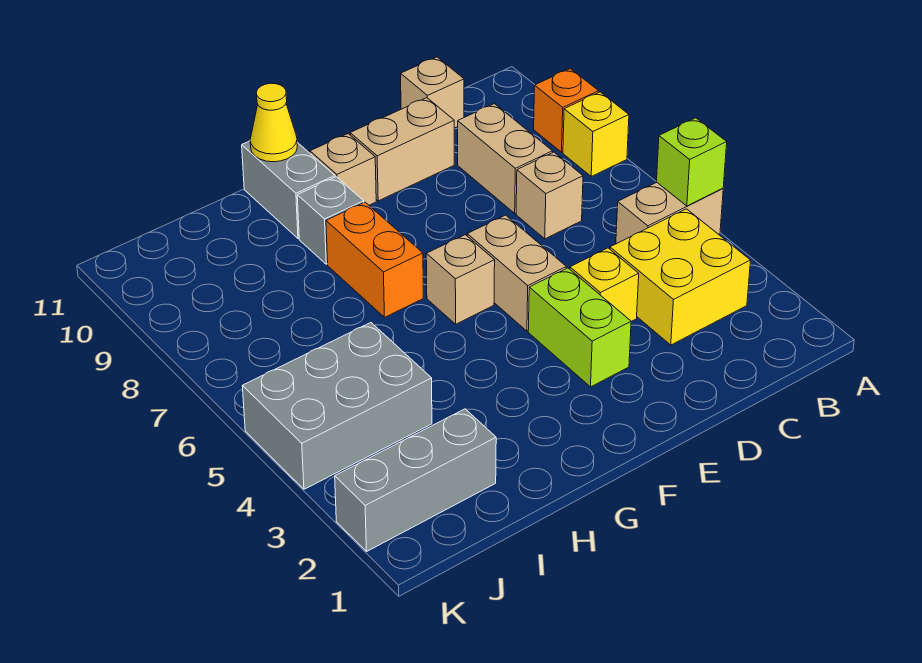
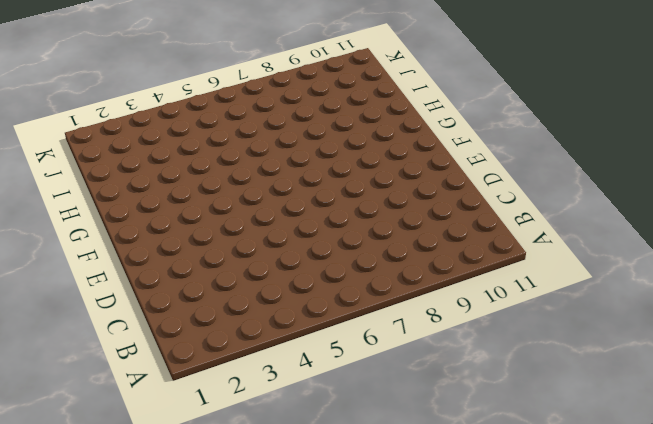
none -> tan 1x2 brick [616,182,723,244]
none -> yellow 1x1 brick [563,92,629,176]
none -> orange 1x1 brick [534,69,599,152]

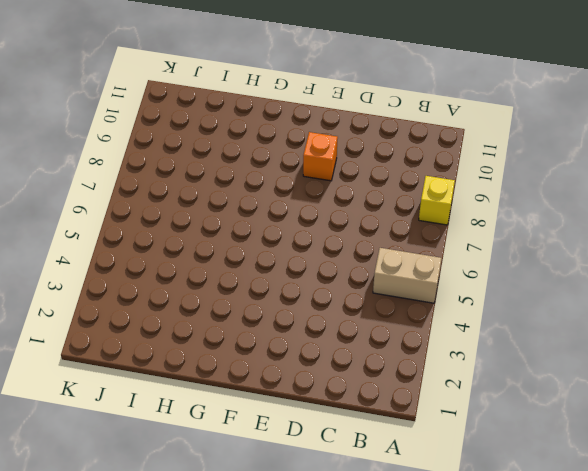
orange 1x1 brick [303,132,338,181] -> orange 1x1 brick moved to [534,69,599,152]
none -> yellow 2x2 brick [610,209,751,345]
none -> tan 1x1 brick [516,152,583,239]
none -> tan 1x2 brick [458,104,553,213]

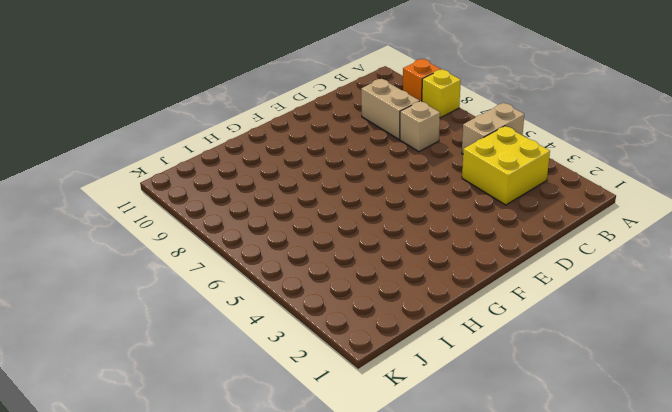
none -> tan 1x1 brick [401,57,464,128]
none -> yellow 1x1 brick [570,248,639,321]
none -> tan 1x2 brick [350,98,454,201]

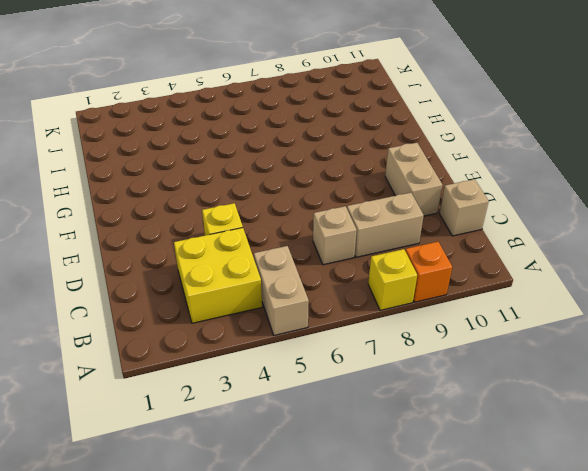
none -> lime 1x2 brick [528,268,631,387]
none -> tan 1x2 brick [467,215,566,331]
none -> tan 1x1 brick [426,235,495,324]

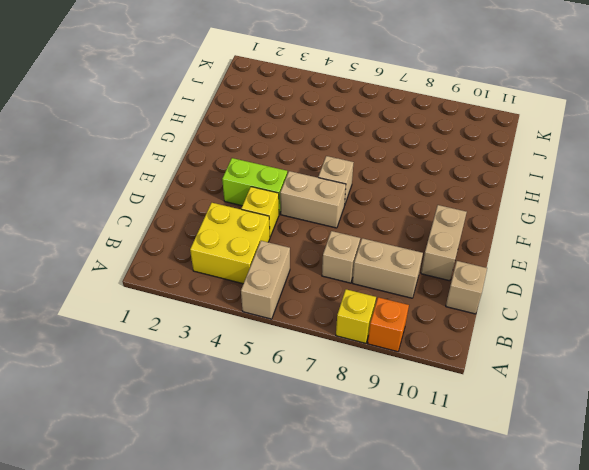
none -> tan 1x1 brick [310,134,376,205]
none -> orange 1x2 brick [326,202,423,317]
none -> grey 1x1 brick [297,177,364,264]

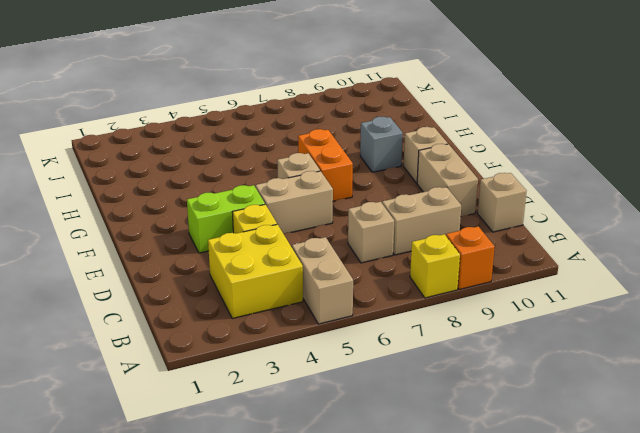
orange 1x2 brick [298,129,353,201] -> orange 1x2 brick turned to [326,202,423,317]
none -> grey 1x2 brick [242,141,335,239]
none -> grey 1x3 brick [335,409,496,551]
none -> grey 2x3 brick [242,323,432,489]

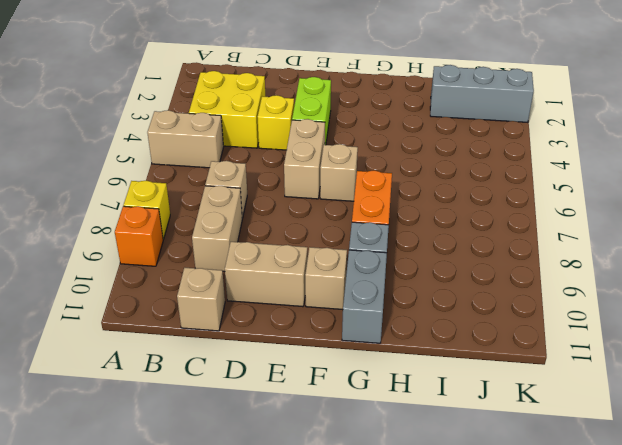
none -> grey 2x3 brick [242,323,432,489]
none -> lime 1x1 brick [656,118,727,206]
none -> yellow 1x1 cone [250,83,297,162]

